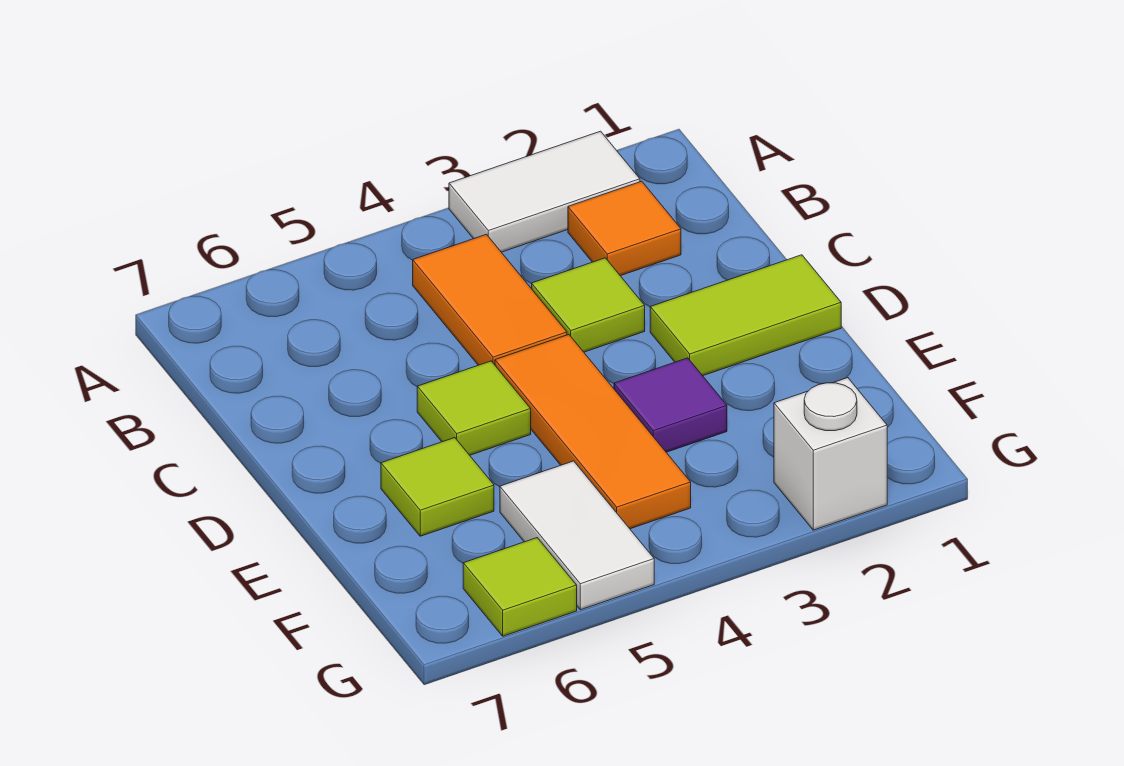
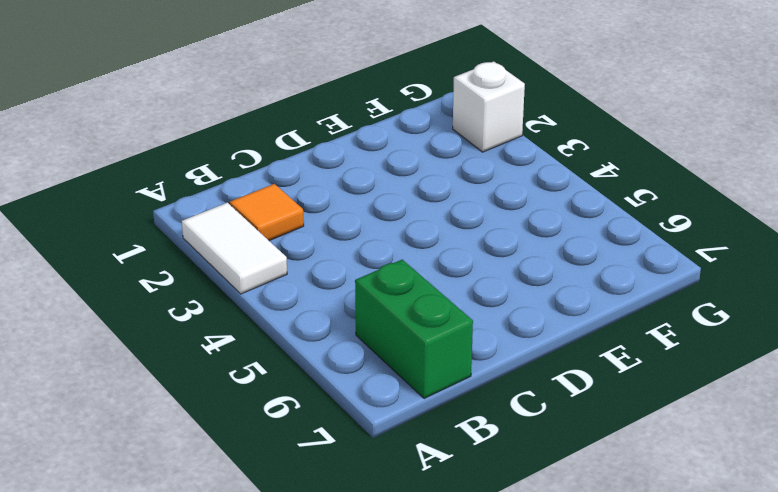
green 1x2 brick [355,260,473,399] -> none
none -> orange 1x2 tile [413,234,567,365]
none -> lime 1x1 tile [532,258,645,352]
none -> lime 1x2 tile [650,255,841,376]

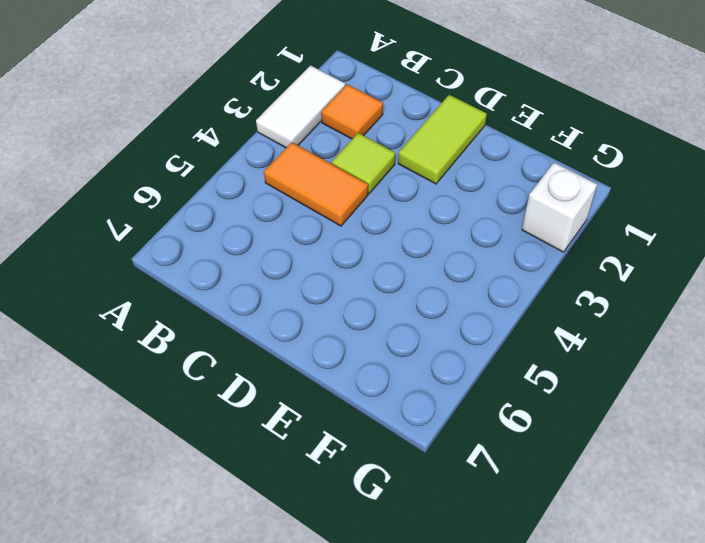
none -> orange 1x3 tile [495,335,691,529]
none -> lime 1x1 tile [417,361,531,455]
none -> purple 1x1 tile [614,358,727,452]

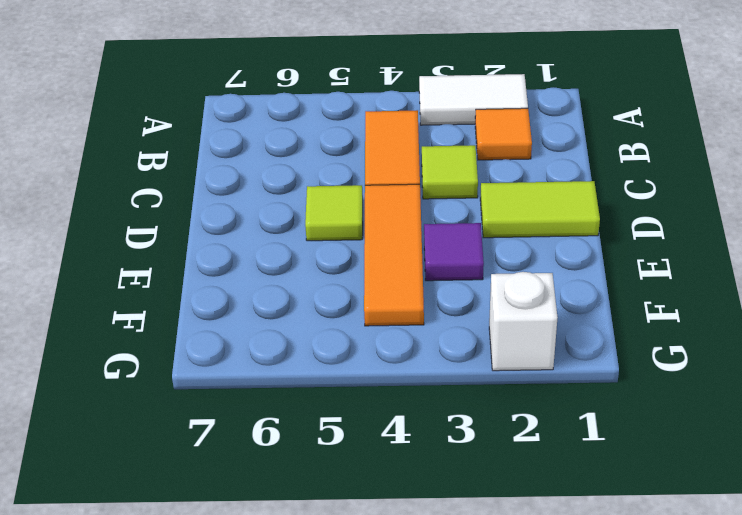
none -> lime 1x1 tile [381,438,494,536]
none -> white 1x2 tile [500,461,654,610]
none -> lime 1x1 tile [463,538,577,636]

